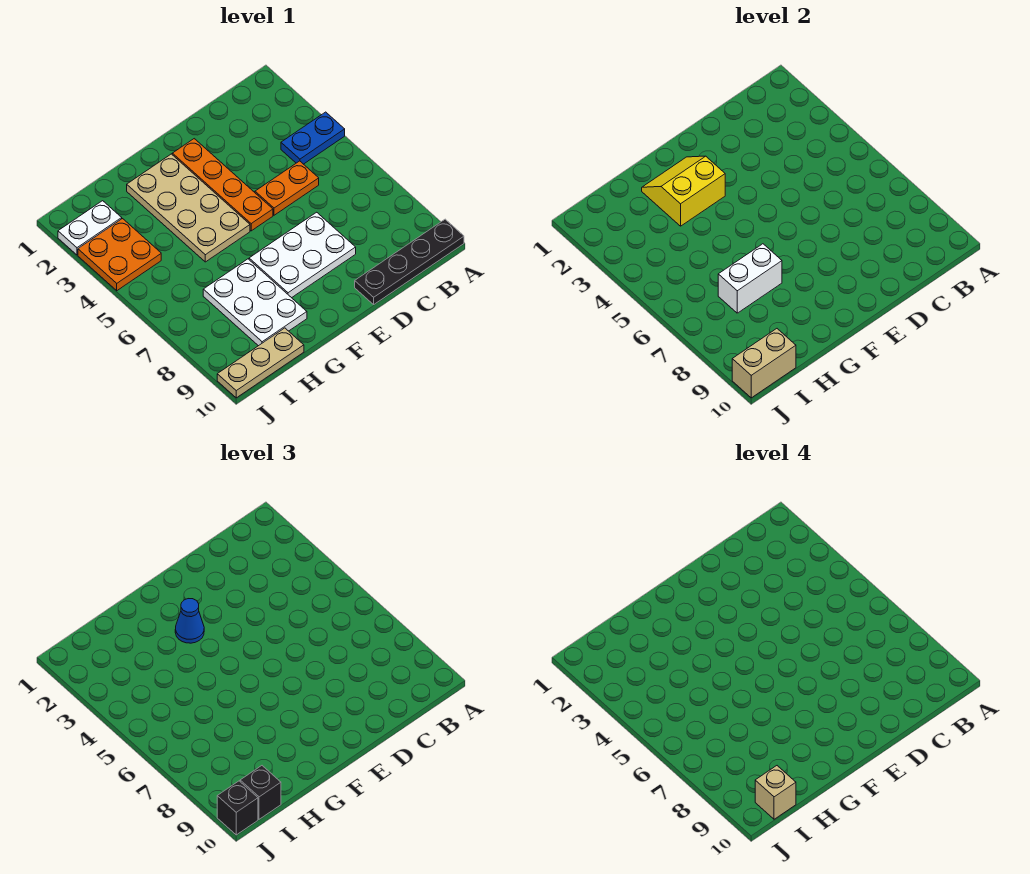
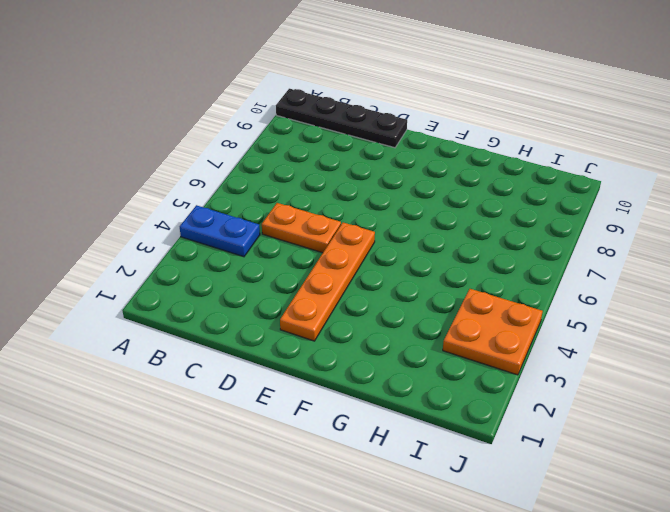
none -> white 2x3 plate [249,212,356,298]
none -> tan 2x4 plate [127,154,250,262]
none -> white 2x3 plate [203,259,307,346]

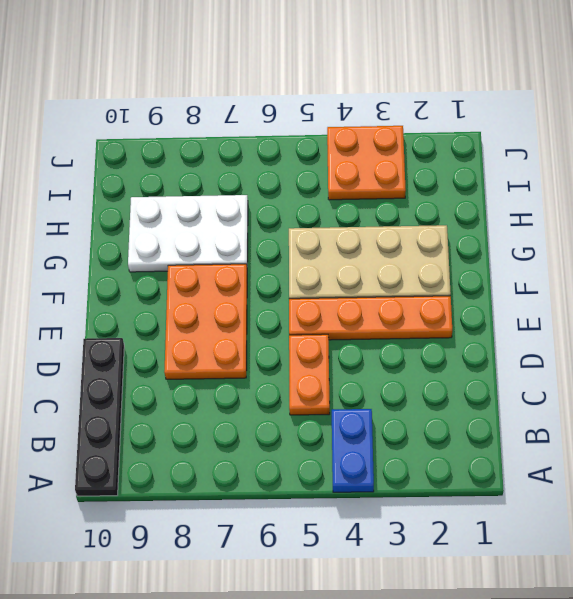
orange 2x3 plate [164,264,247,379] -> white 2x3 plate [249,212,356,298]
none -> tan 1x3 plate [217,328,304,398]
none -> white 1x2 plate [58,201,122,255]
none -> yellow 2x2 slope [642,156,725,226]

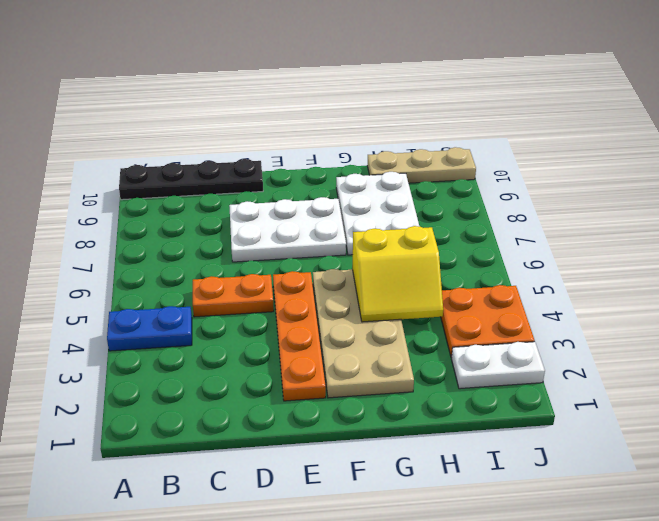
yellow 2x2 slope [352,226,443,322] -> yellow 2x2 slope moved to [642,156,725,226]
none -> white 1x2 brick [718,244,782,313]
none -> tan 1x2 brick [732,329,796,398]
none -> blue 1x1 cone [175,599,204,643]

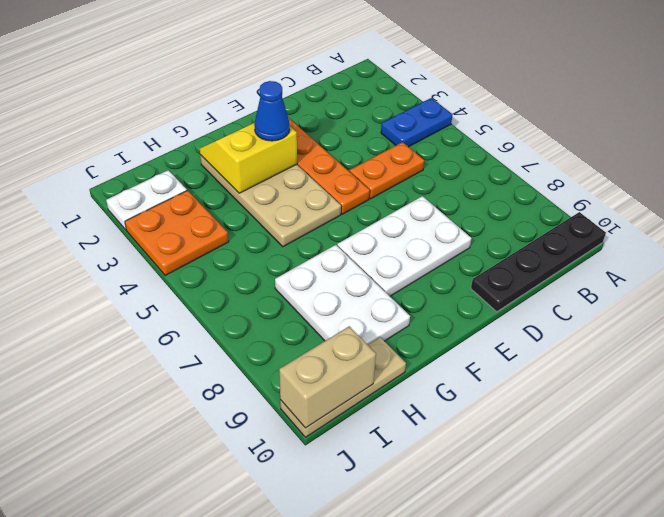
none -> white 1x2 brick [718,244,782,313]
none -> black 1x1 brick [240,766,281,819]
none -> black 1x1 brick [217,781,258,835]

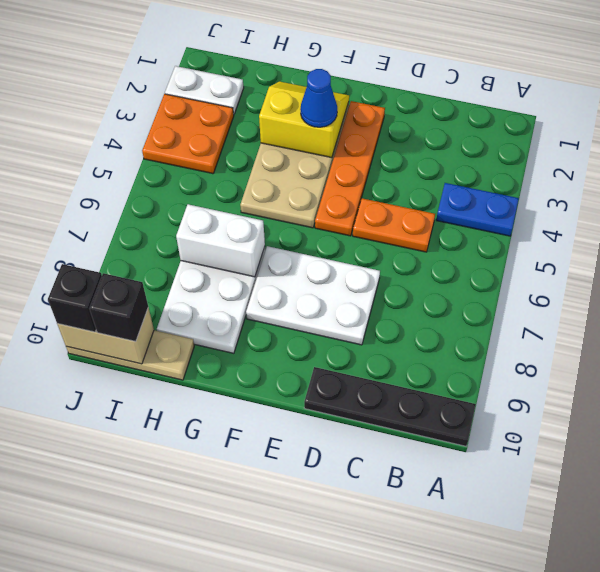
none -> tan 1x1 brick [755,766,796,819]

